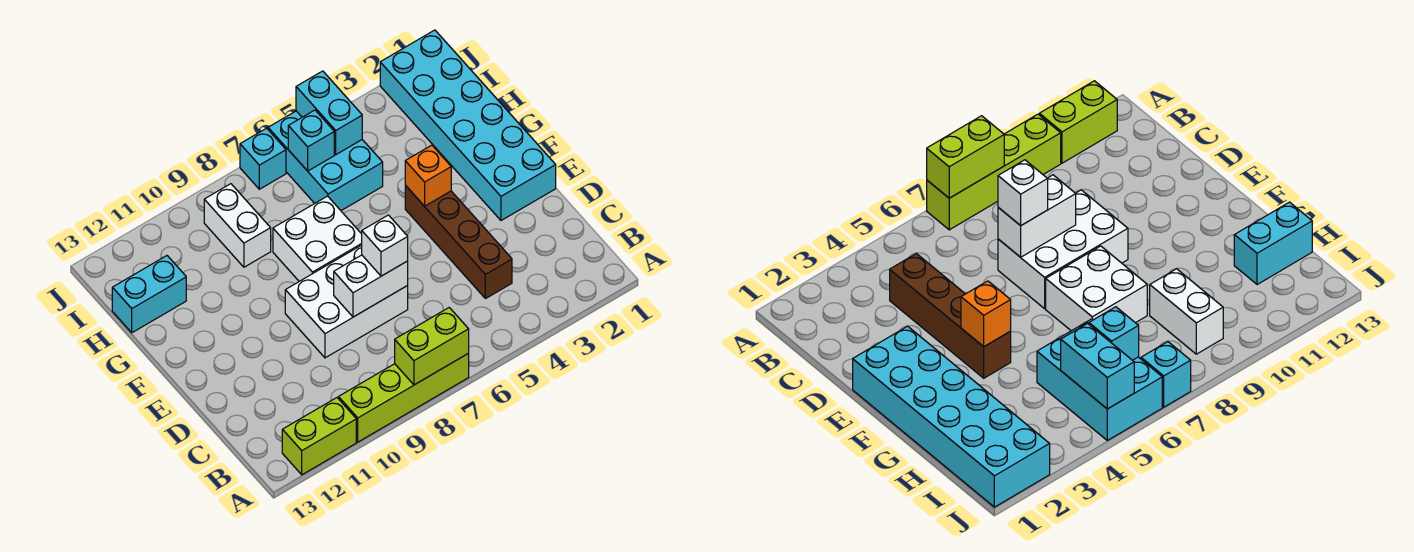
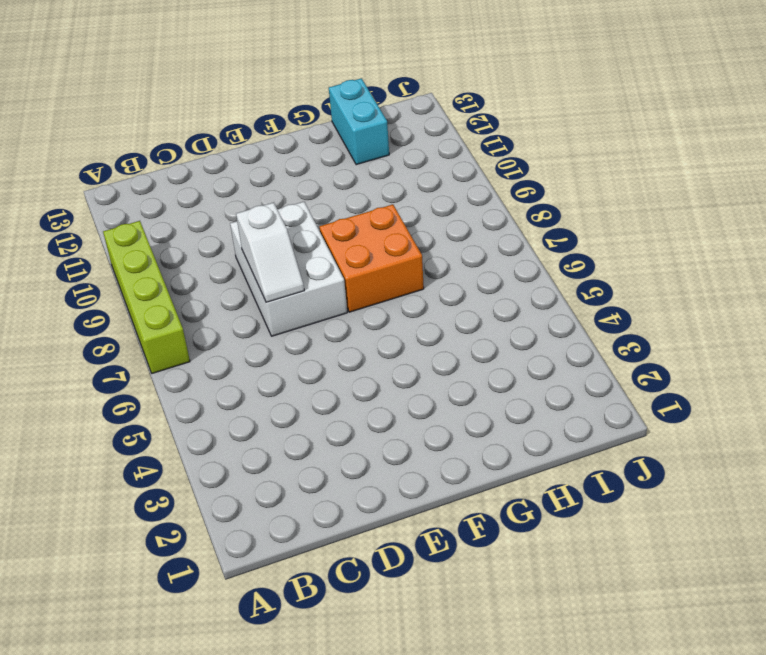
white 1x2 slope [236,202,304,302] -> white 1x2 brick [334,255,408,317]
orange 2x2 brick [319,204,424,312] -> white 2x2 brick [273,196,362,281]
none -> lime 1x2 brick [282,398,356,475]
none -> brown 1x4 brick [405,185,512,299]
none -> cyan 2x6 brick [380,30,556,220]

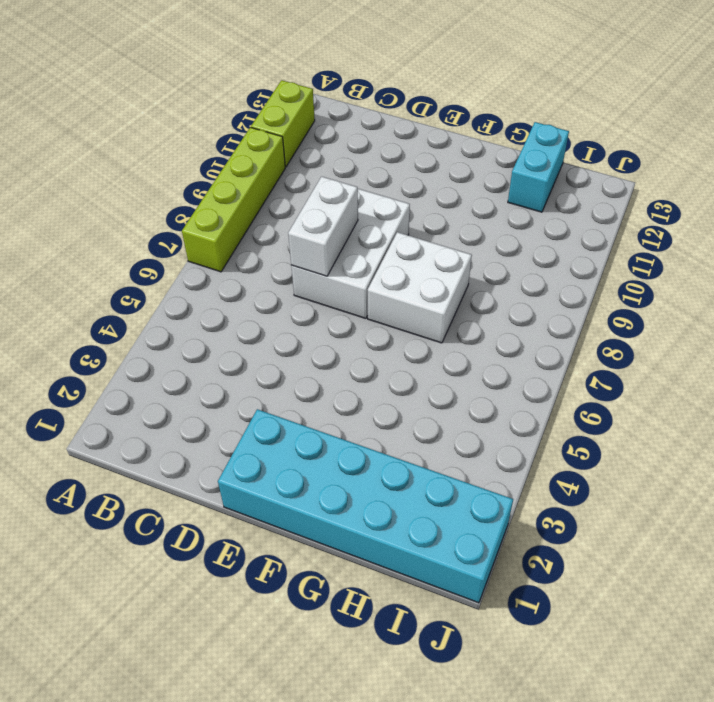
none -> brown 1x4 brick [405,185,512,299]
none -> cyan 2x3 brick [268,111,383,211]
none -> white 1x2 brick [204,184,271,267]

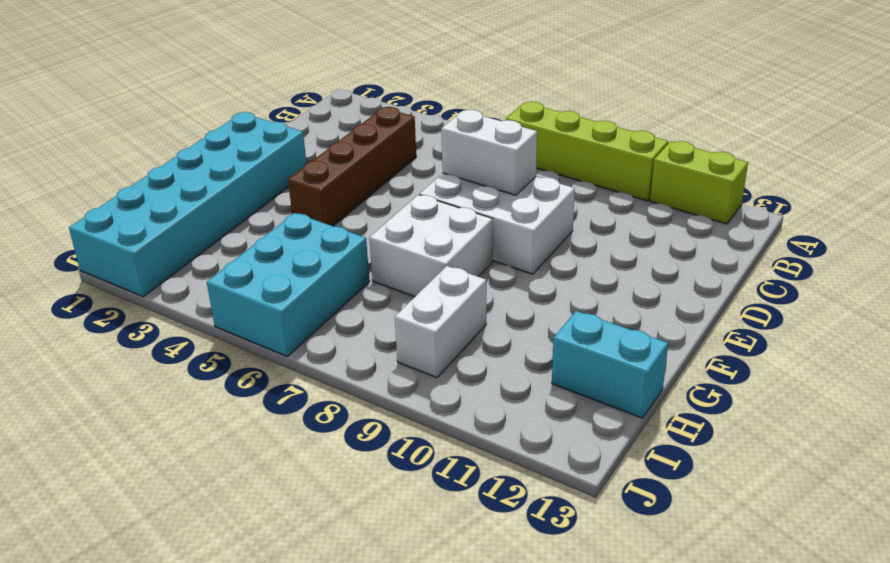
none -> cyan 1x1 brick [240,128,286,189]
none -> lime 1x2 brick [395,308,469,385]
none -> orange 1x1 brick [405,145,451,206]

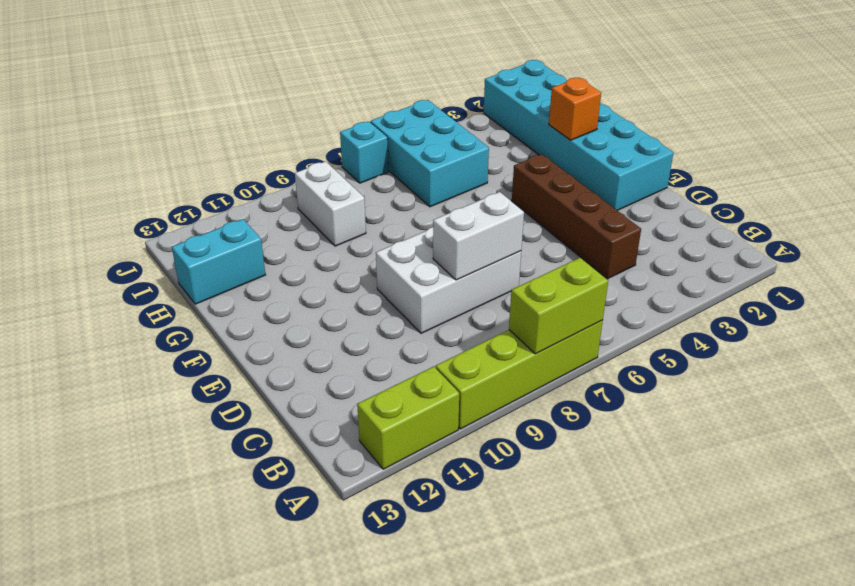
orange 1x1 brick [549,78,601,140] -> orange 1x1 brick moved to [405,145,451,206]
none -> white 2x2 brick [273,196,362,281]
none -> cyan 1x2 brick [296,71,362,155]
none -> cyan 1x1 brick [288,110,334,171]

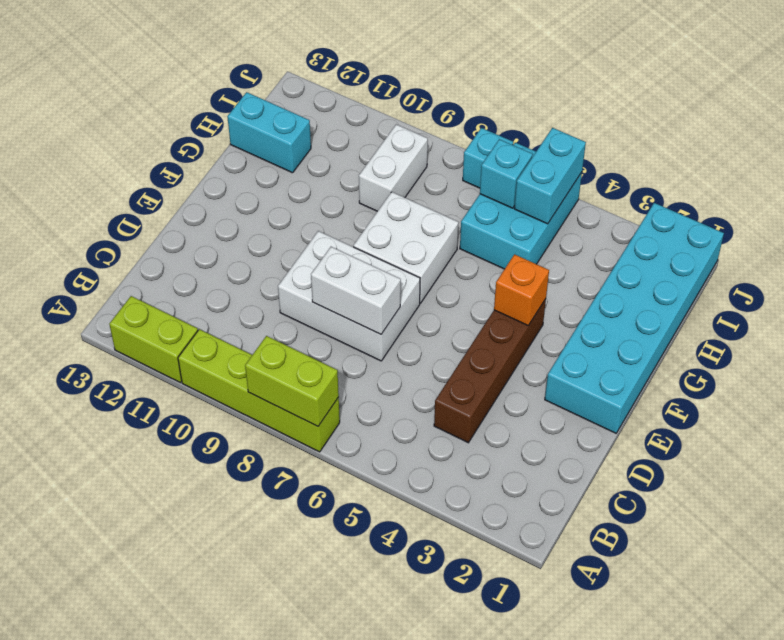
none -> white 1x1 brick [362,215,408,276]

